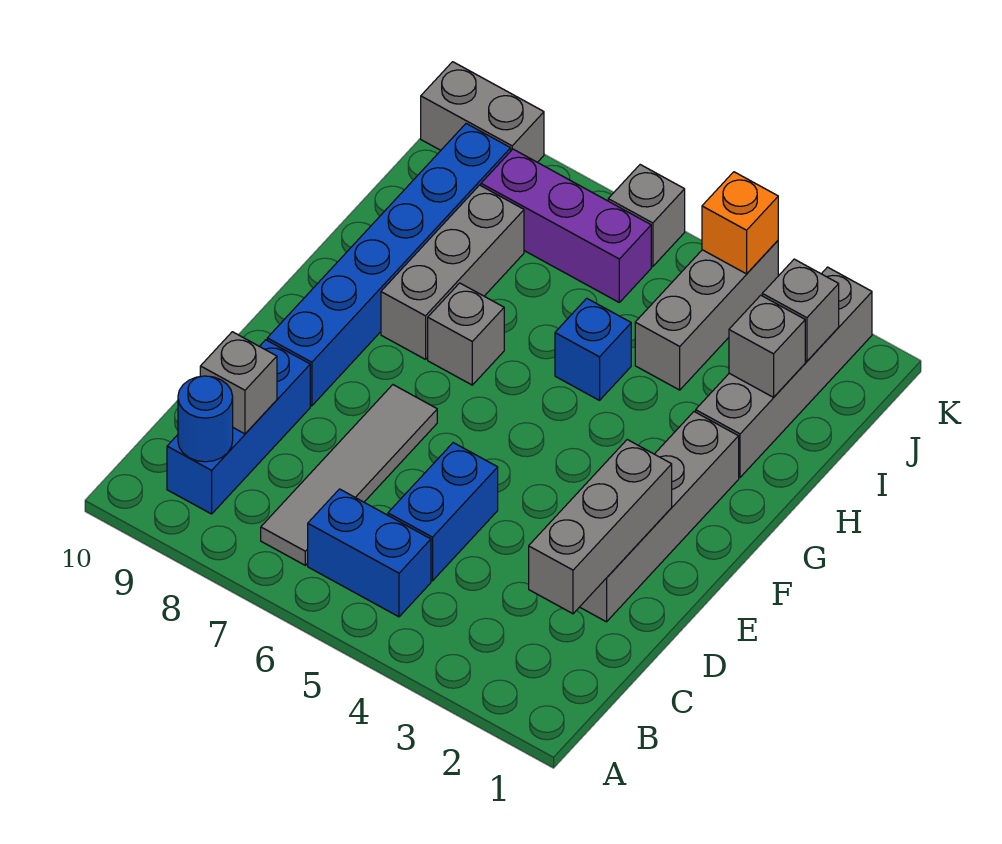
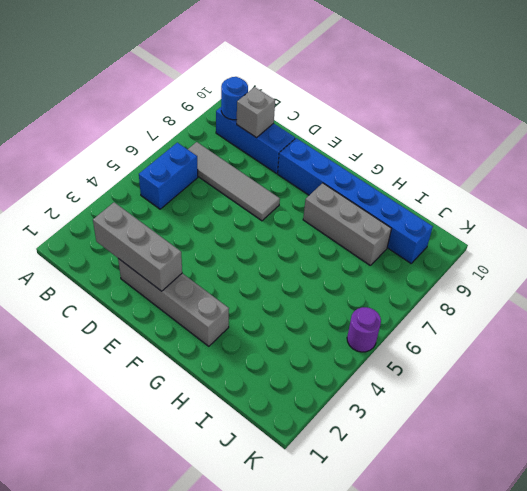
purple 1x1 round brick [347,307,381,352] -> none
none -> blue 1x2 brick [388,443,498,581]
none -> grey 1x1 brick [428,283,504,385]
none -> grey 1x4 brick [696,267,872,477]

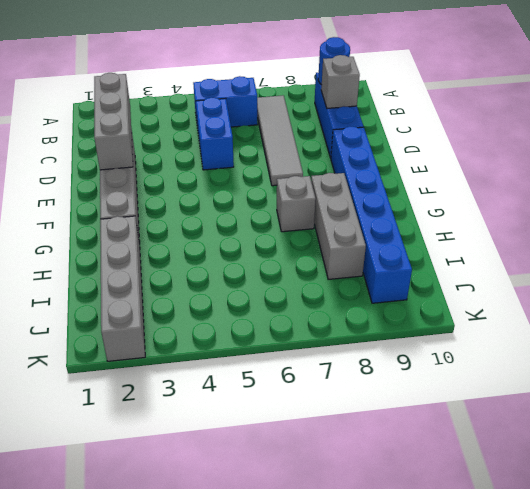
none -> blue 1x1 brick [555,298,631,400]
none -> grey 1x3 brick [635,241,778,390]
none -> purple 1x3 brick [481,149,651,302]

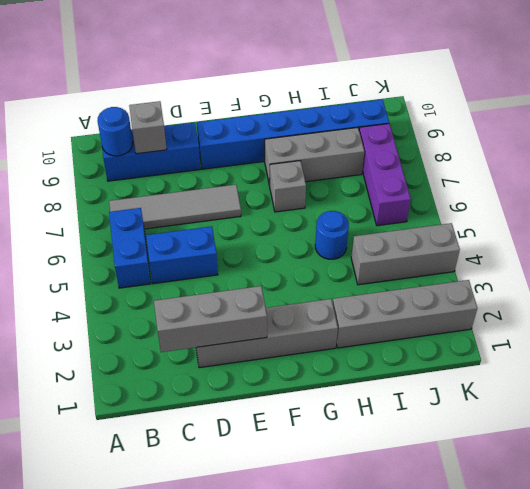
blue 1x1 round brick [315,211,349,259] -> blue 1x1 brick [555,298,631,400]
none -> grey 1x1 brick [608,165,685,267]
none -> grey 1x2 brick [421,62,544,162]
none -> grey 1x1 brick [729,295,805,397]

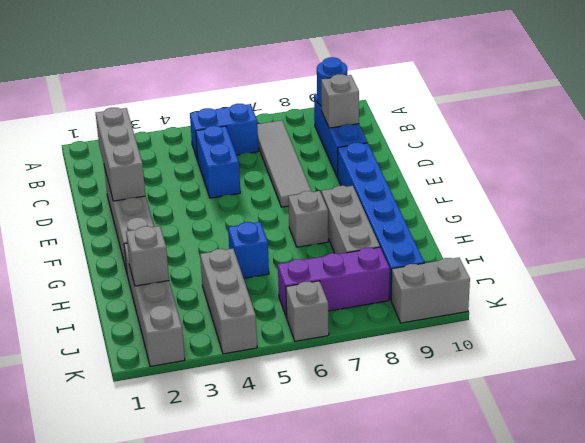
none -> grey 1x1 brick [762,259,839,361]
none -> orange 1x1 brick [702,172,778,274]

